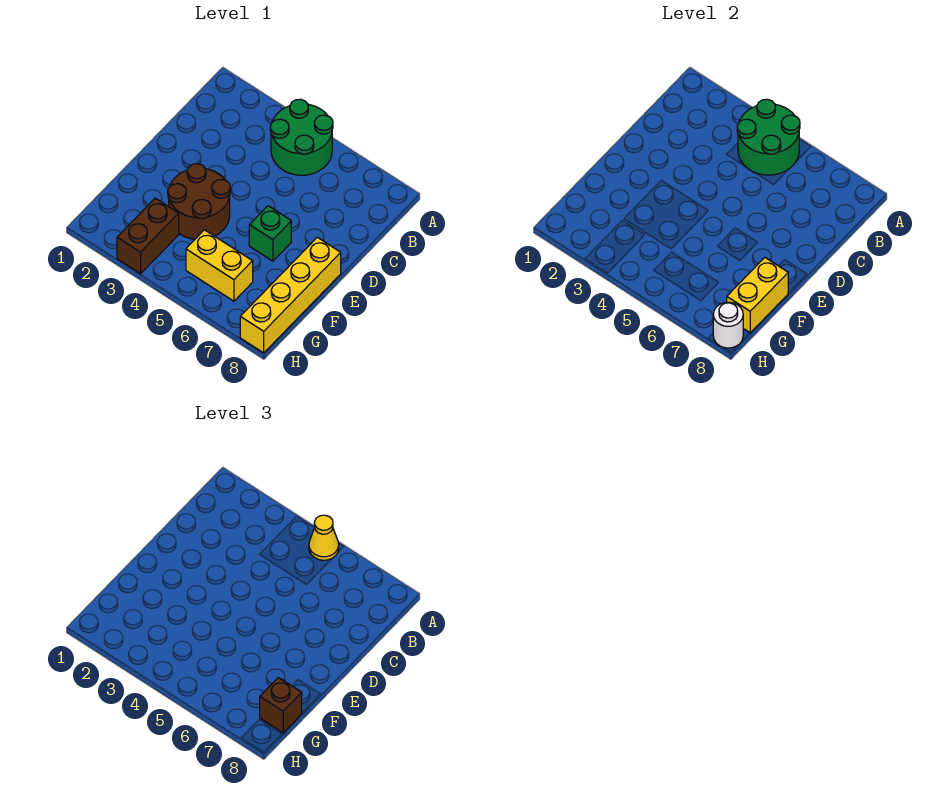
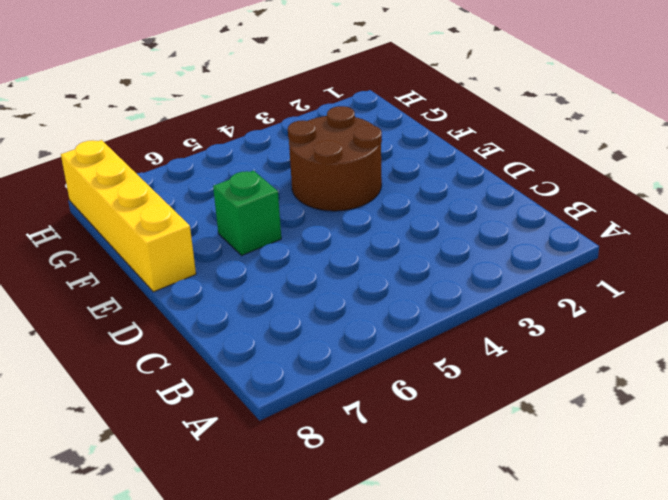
none -> green 2x2 round brick [270,99,333,175]
none -> brown 1x2 brick [117,198,179,274]

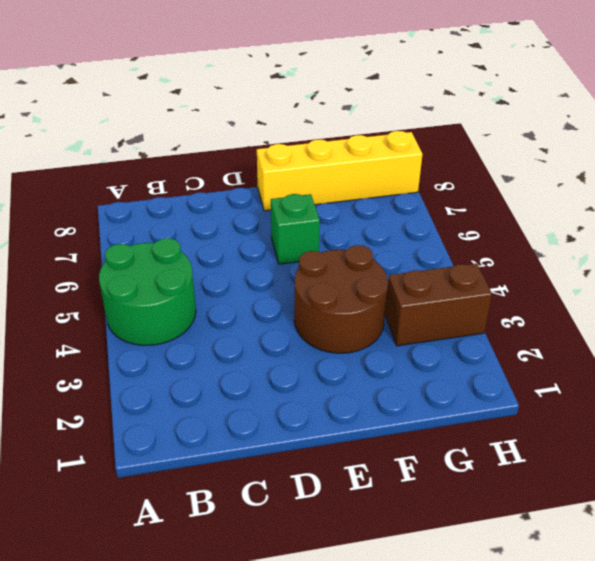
none -> yellow 1x2 brick [186,230,253,301]
none -> green 2x2 round brick [737,99,800,175]

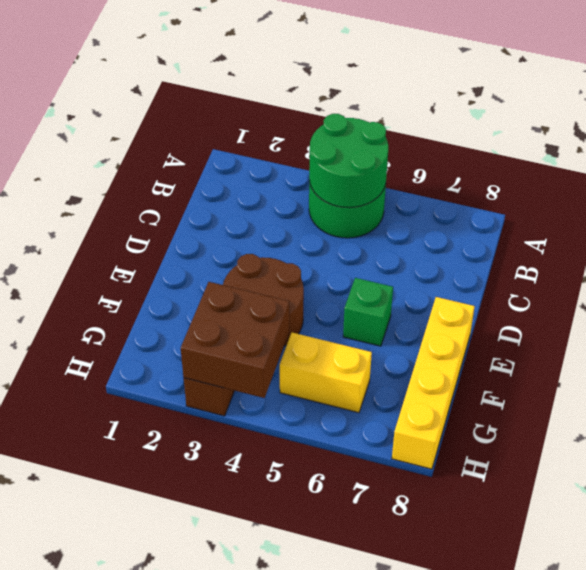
brown 2x2 brick [181,282,289,398] -> none
none -> yellow 1x2 brick [727,258,788,333]
none -> white 1x1 round brick [713,302,743,348]

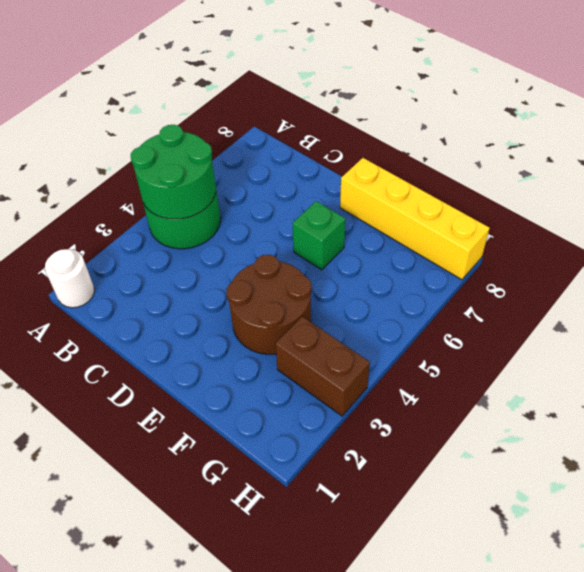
white 1x1 round brick [45,249,94,308] -> white 1x1 round brick moved to [713,302,743,348]
none -> yellow 1x2 brick [186,230,253,301]
none -> yellow 1x2 brick [727,258,788,333]

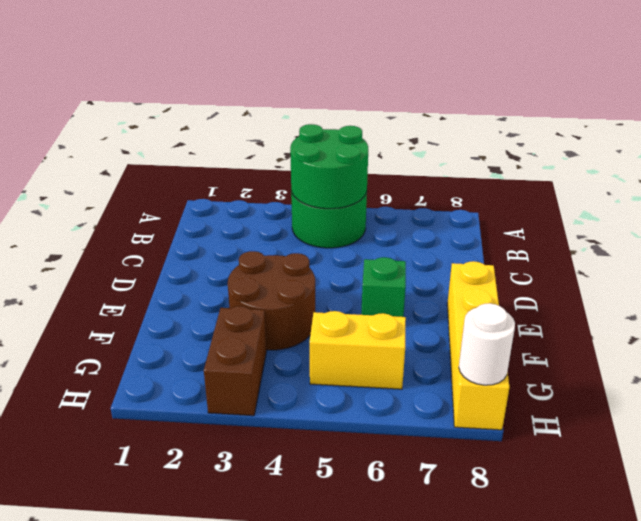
none -> yellow 1x2 brick [727,258,788,333]
none -> yellow 1x1 cone [309,515,339,560]

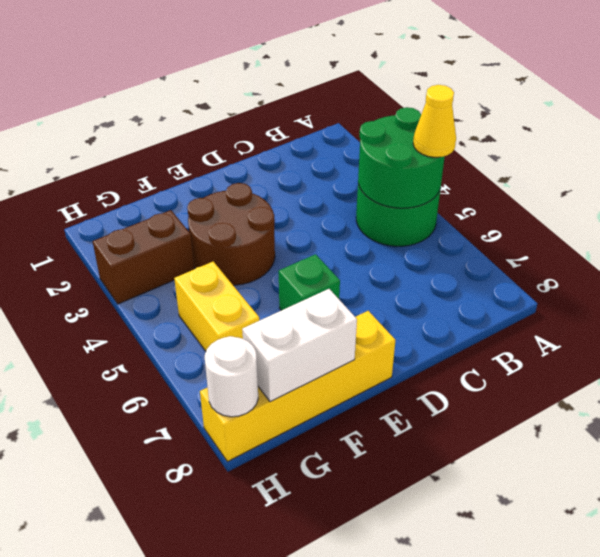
white 1x2 brick [242,289,357,402] -> yellow 1x2 brick [727,258,788,333]
none -> brown 1x1 brick [260,677,302,733]

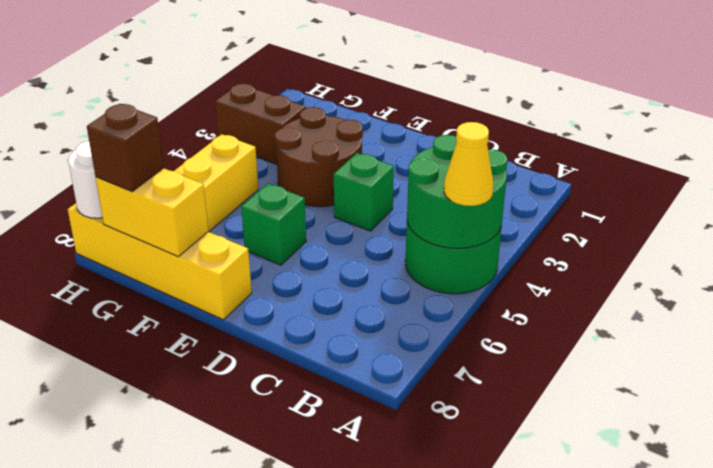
green 1x1 brick [334,153,394,231] -> none

